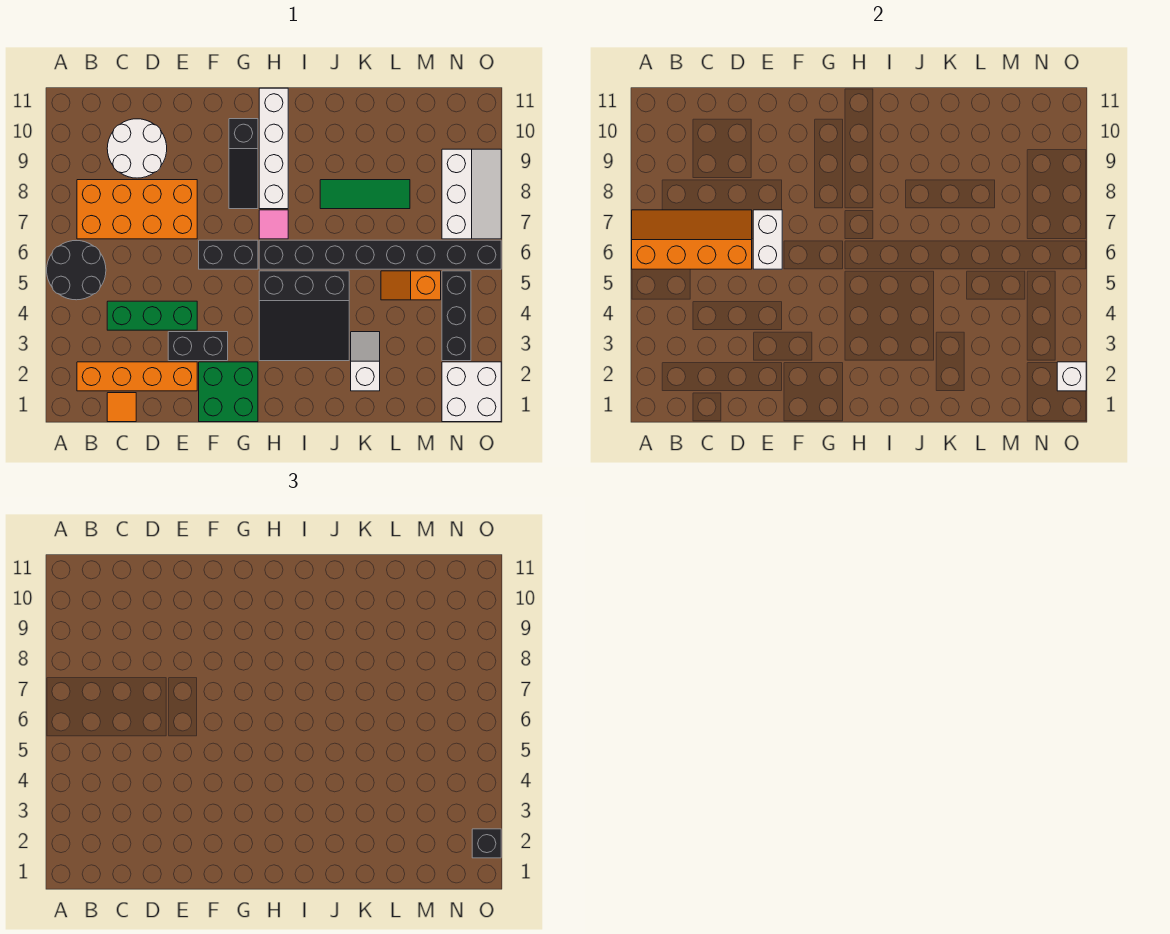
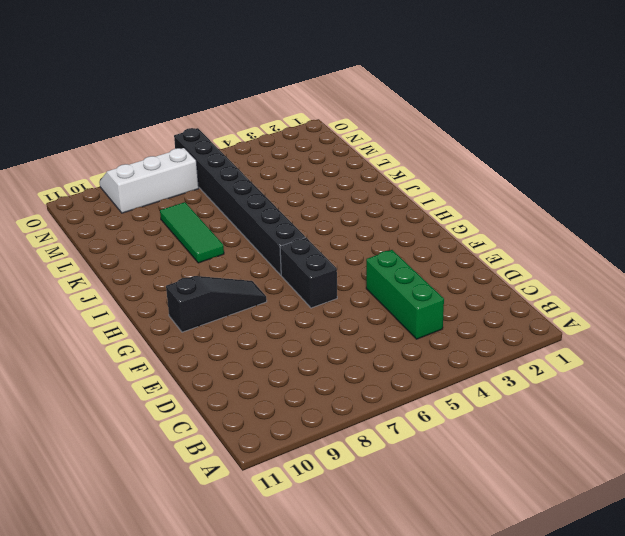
none -> black 2x2 round brick [47,241,106,300]
none -> orange 1x4 brick [77,362,197,391]
none -> orange 2x4 brick [77,180,197,239]

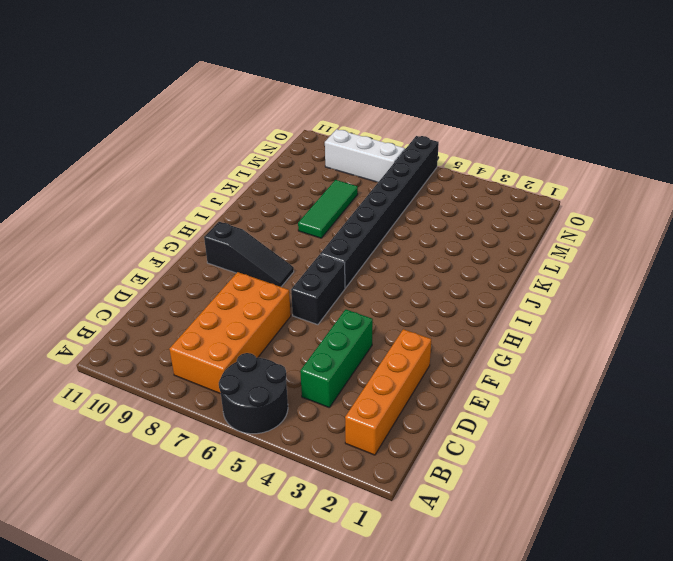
none -> orange 1x1 tile [107,393,136,422]
none -> white 2x2 round brick [107,119,167,178]
none -> black 1x2 brick [168,332,228,361]

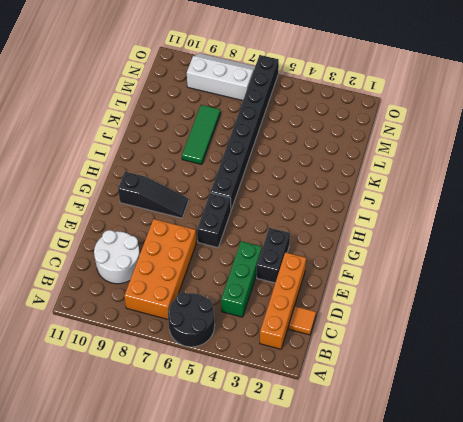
none -> green 2x2 brick [199,362,258,422]
none -> black 3x3 slope [259,271,349,361]
none -> pink 1x1 tile [259,210,288,239]

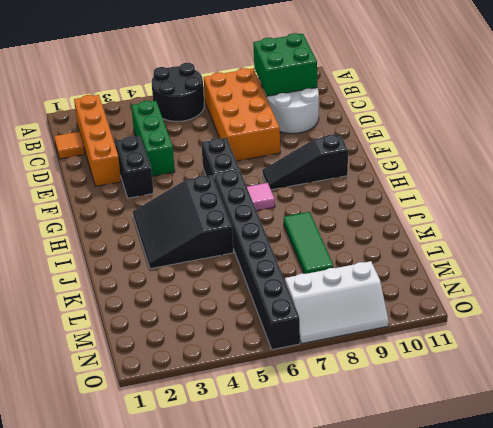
green 2x2 brick [253,33,317,96] -> green 2x2 brick moved to [199,362,258,422]
none -> white 1x4 brick [259,88,288,209]
none -> white 1x2 slope [351,332,380,391]
none -> orange 1x2 slope [381,271,441,300]

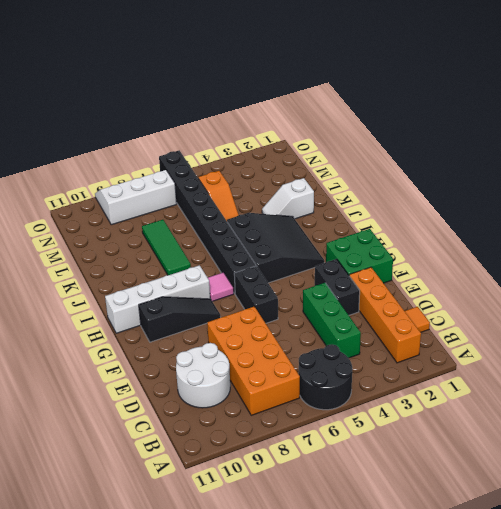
none -> white 2x2 brick [442,362,501,422]
none -> black 1x3 brick [442,271,471,361]
none -> orange 2x4 slope [632,210,752,269]

